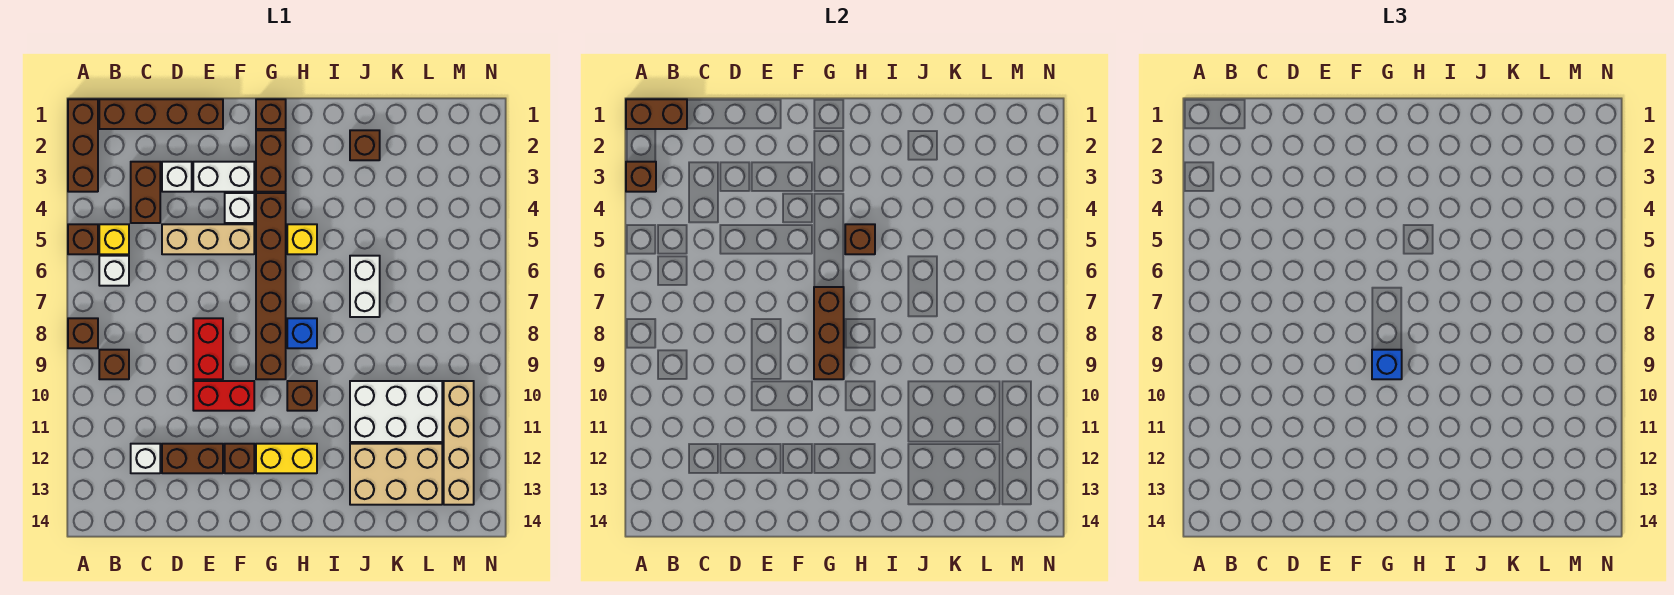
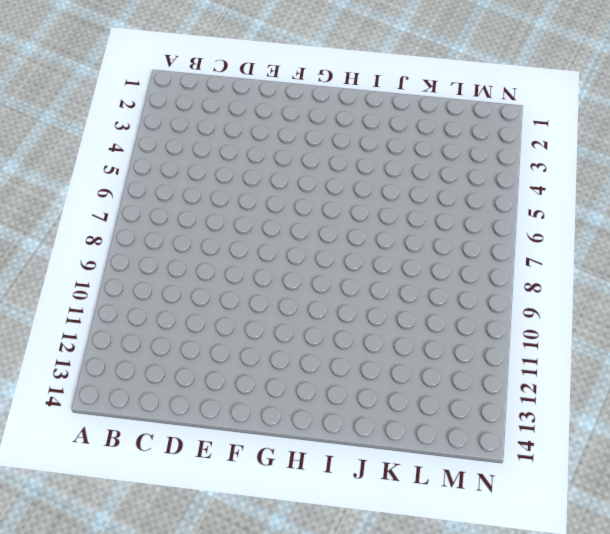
none -> brown 1x3 brick [68,99,98,192]
none -> brown 1x1 brick [68,224,98,254]
none -> brown 1x1 brick [68,318,98,348]
none -> brown 1x4 brick [99,99,223,129]

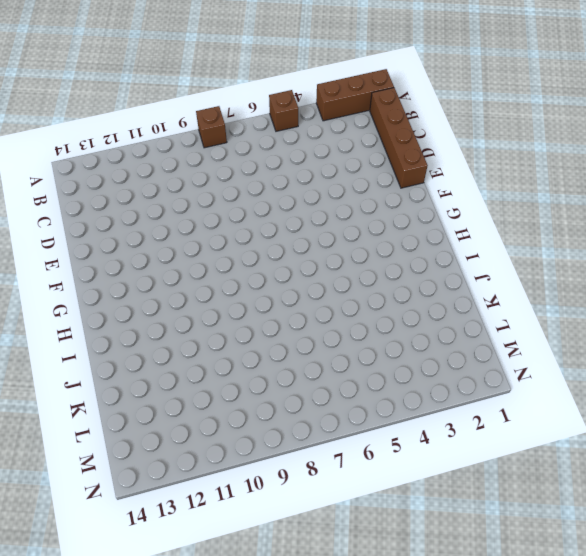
none -> yellow 1x1 brick [99,224,129,254]
none -> white 1x1 brick [99,256,129,286]
none -> brown 1x1 brick [99,350,129,379]
none -> brown 1x2 brick [131,162,160,223]

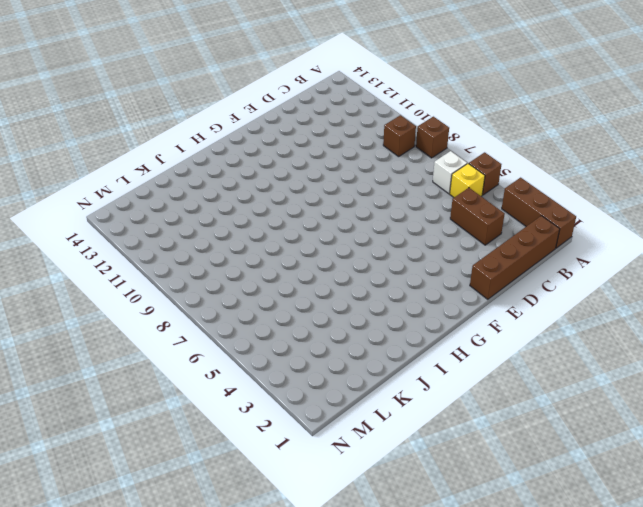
none -> white 1x1 brick [131,444,160,473]
none -> white 1x1 brick [162,162,192,192]
none -> tan 1x3 brick [162,224,254,254]
none -> brown 1x2 brick [162,444,223,473]

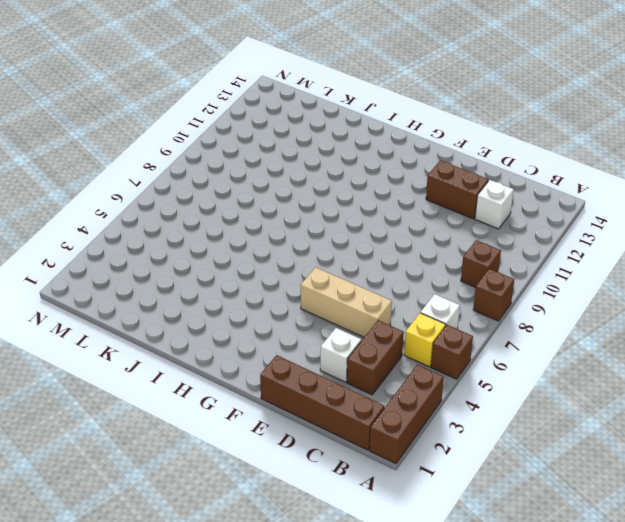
none -> white 1x2 brick [193,162,254,192]
none -> red 1x2 brick [193,318,223,379]
none -> red 1x2 brick [193,381,254,411]
none -> white 1x1 brick [225,193,254,223]

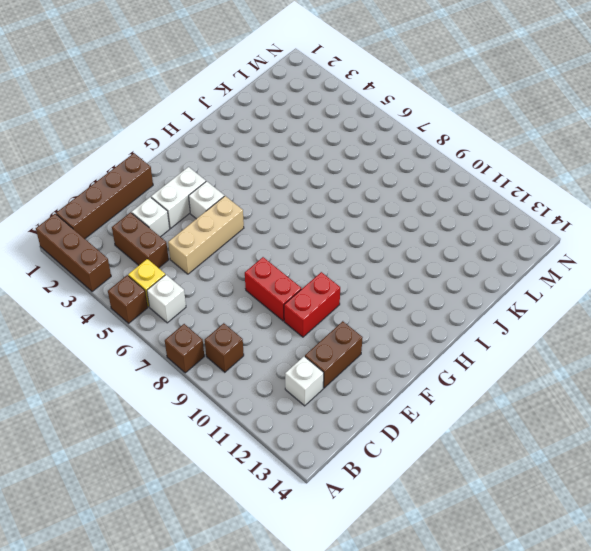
none -> brown 1x1 brick [225,444,254,473]
none -> brown 1x1 brick [256,99,286,129]
none -> brown 1x2 brick [256,130,286,192]
none -> brown 1x6 brick [256,193,286,379]

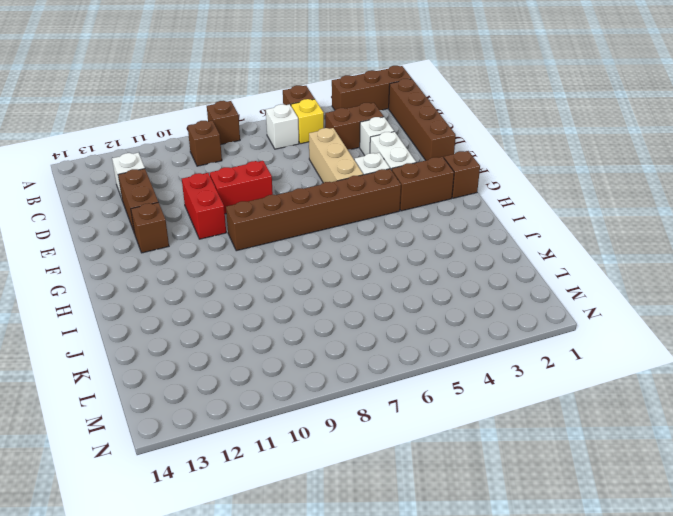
none -> yellow 1x2 brick [256,444,317,473]
none -> yellow 1x1 brick [287,224,317,254]
none -> blue 1x1 brick [287,318,317,348]
none -> brown 1x1 brick [287,381,317,411]

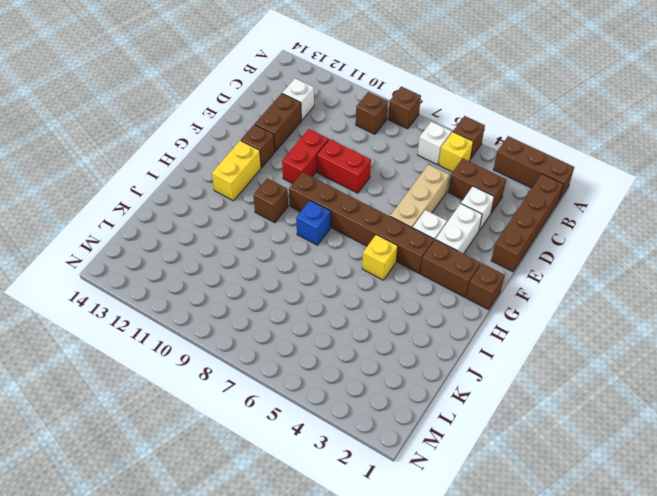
none -> brown 1x1 brick [350,130,380,160]
none -> white 1x2 brick [350,256,380,317]
none -> white 2x3 brick [350,381,442,442]
none -> tan 2x3 brick [350,444,442,505]

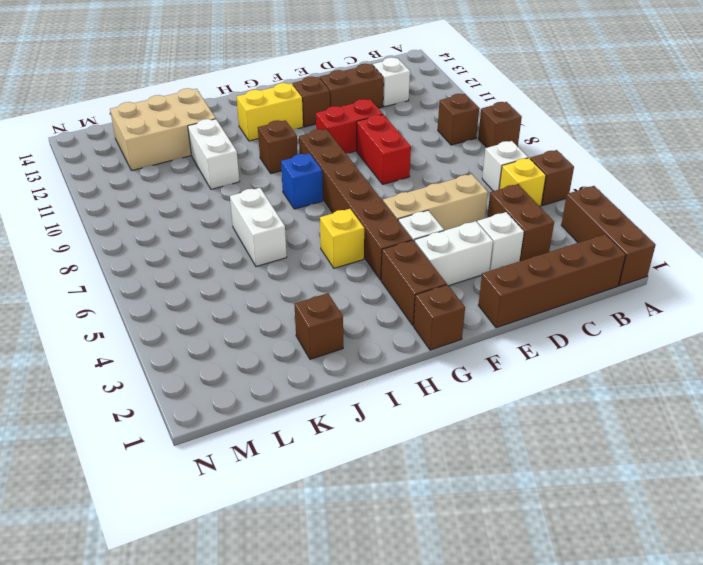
white 1x2 brick [188,119,240,189] -> white 2x3 brick [350,381,442,442]
none -> tan 1x4 brick [444,381,474,505]
none -> brown 1x2 brick [626,99,687,129]
none -> brown 1x1 brick [626,162,656,192]
none -> brown 1x3 brick [814,287,844,379]

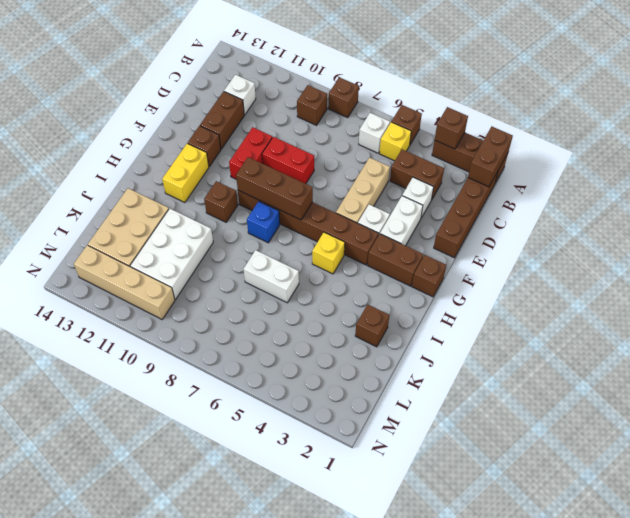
none -> brown 1x1 brick [845,224,875,254]
none -> blue 1x1 brick [1372,350,1402,379]

